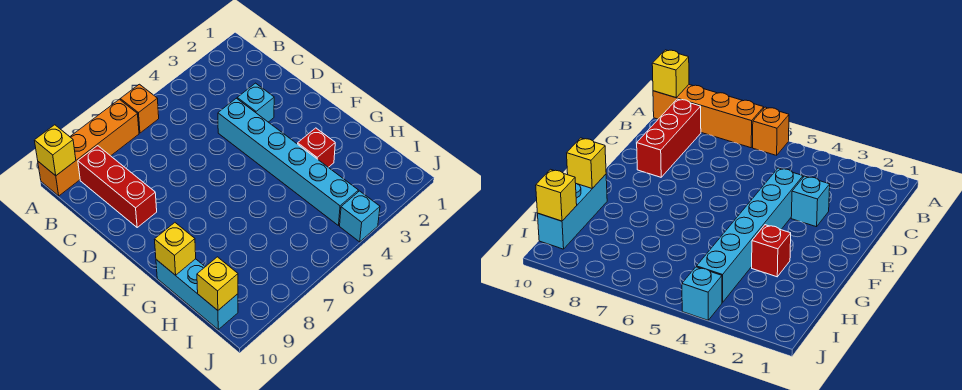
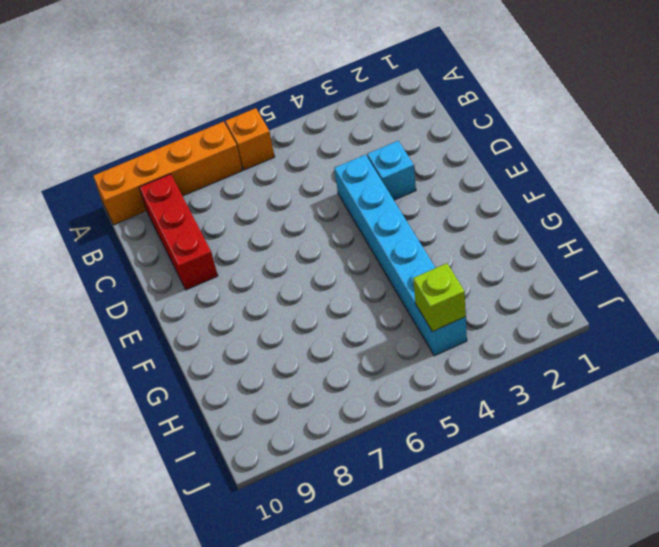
lime 1x1 brick [413,263,466,332] -> none
none -> red 1x1 brick [298,128,335,167]
none -> cyan 1x3 brick [156,259,238,329]

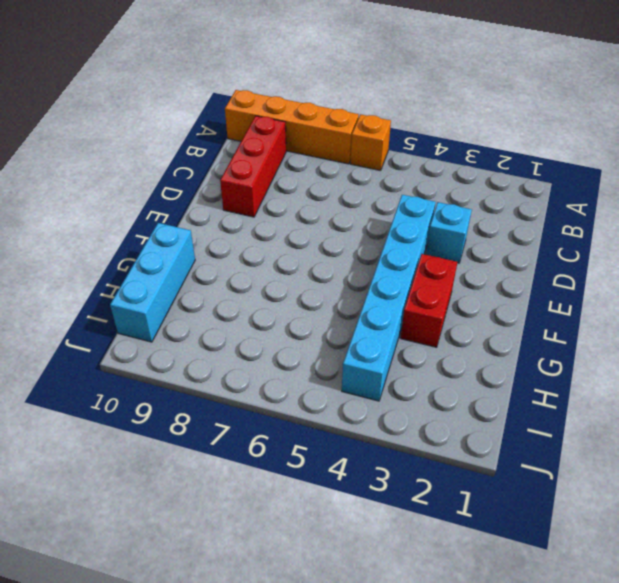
red 1x2 brick [401,254,457,347] -> red 1x1 brick [298,128,335,167]
none -> cyan 1x1 brick [340,191,380,242]
none -> yellow 1x1 brick [34,125,76,176]

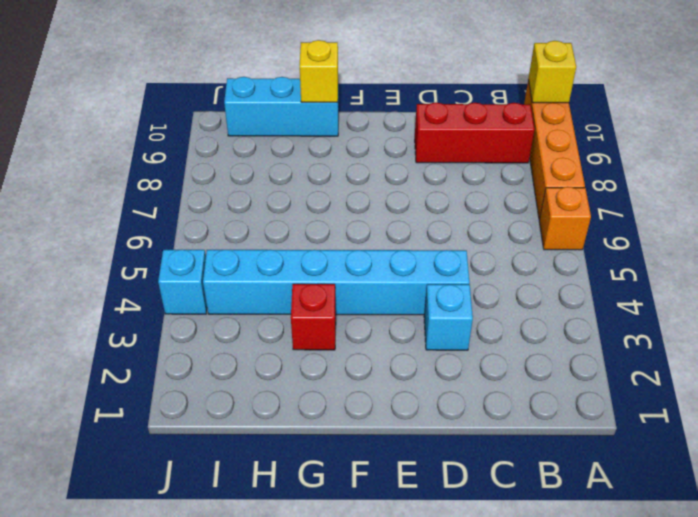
none -> yellow 1x1 brick [197,257,238,310]

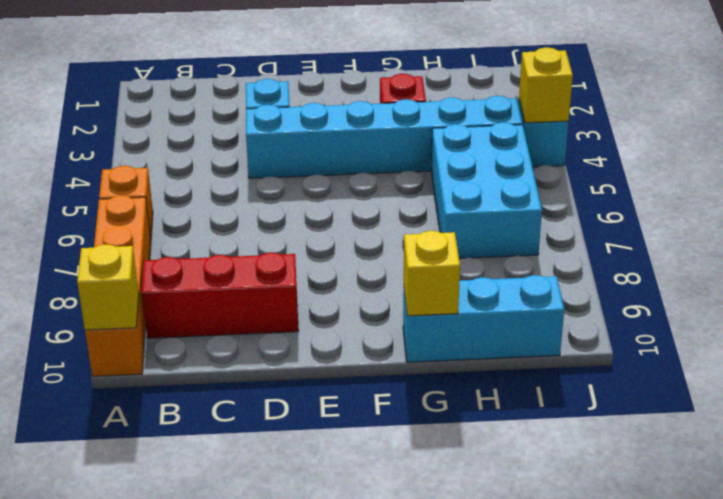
cyan 2x3 brick [431,122,542,258] -> none
yellow 1x1 brick [519,47,573,123] -> yellow 1x1 brick moved to [197,257,238,310]

